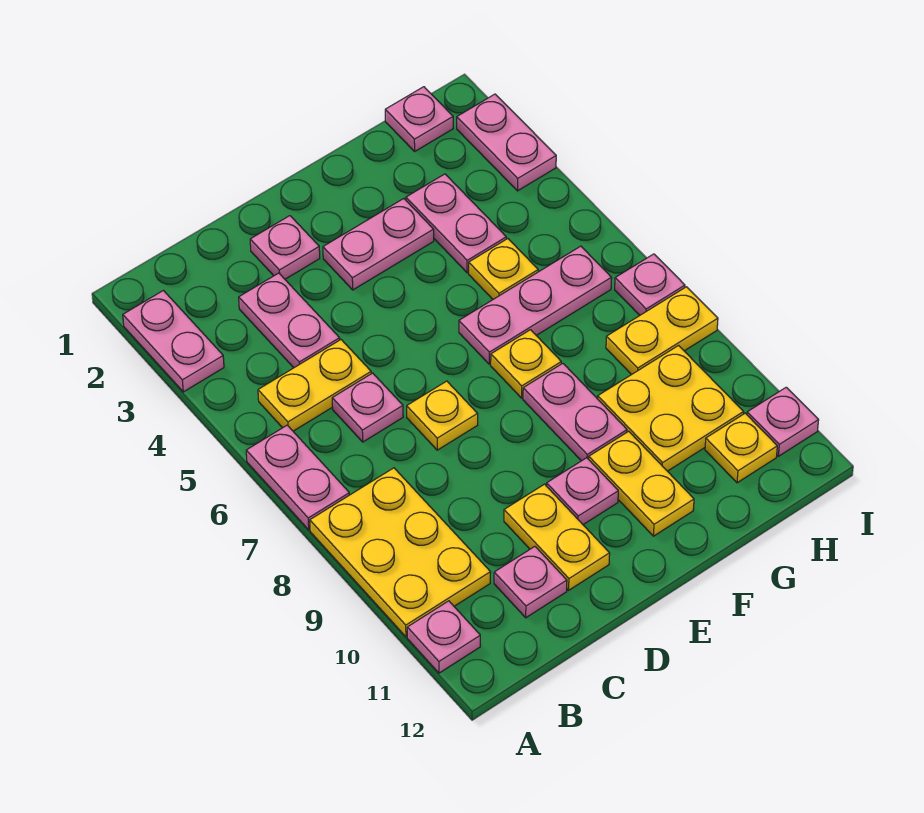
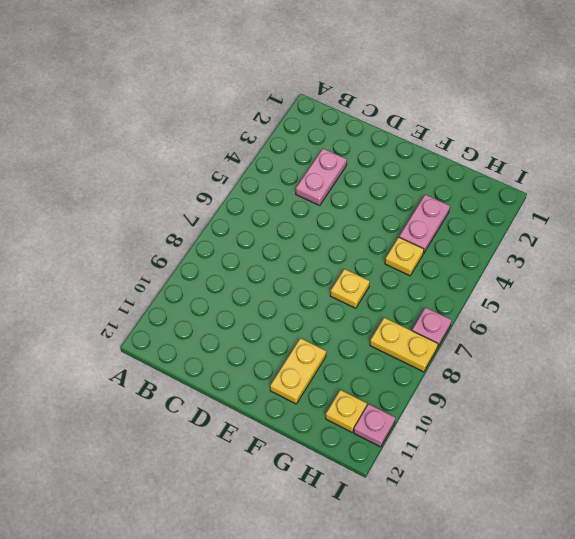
none -> pink 1x2 plate [123,291,224,392]
none -> pink 1x2 plate [246,425,349,530]
none -> yellow 2x3 plate [310,468,491,637]

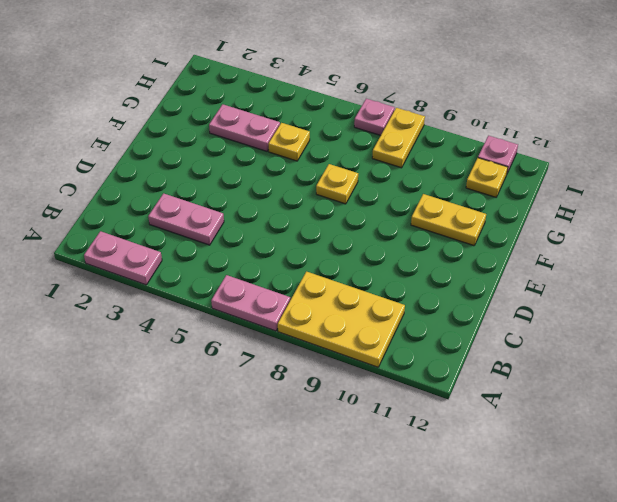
none -> pink 1x1 plate [407,601,480,673]
none -> yellow 1x2 plate [258,340,371,431]
none -> pink 1x1 plate [332,373,403,442]

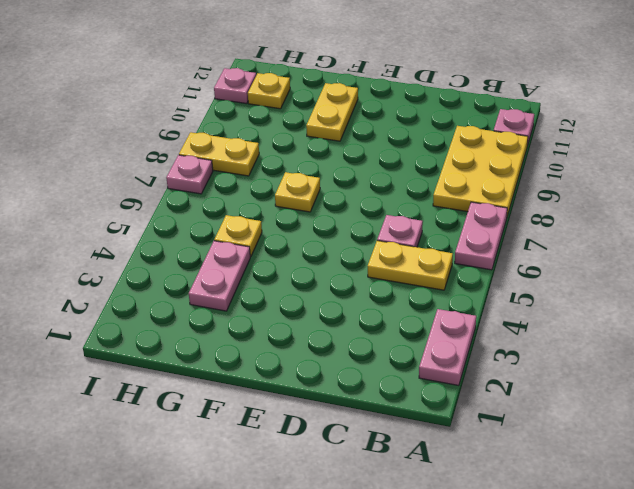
none -> pink 1x2 plate [239,273,340,368]
none -> pink 1x1 plate [494,547,567,618]
none -> pink 1x1 plate [250,216,320,279]

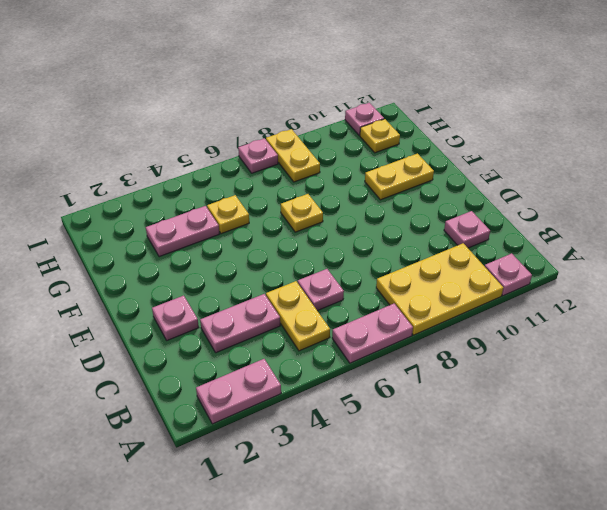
none -> yellow 1x1 plate [407,381,478,450]
none -> yellow 1x2 plate [504,484,610,590]
none -> pink 1x2 plate [323,199,434,290]

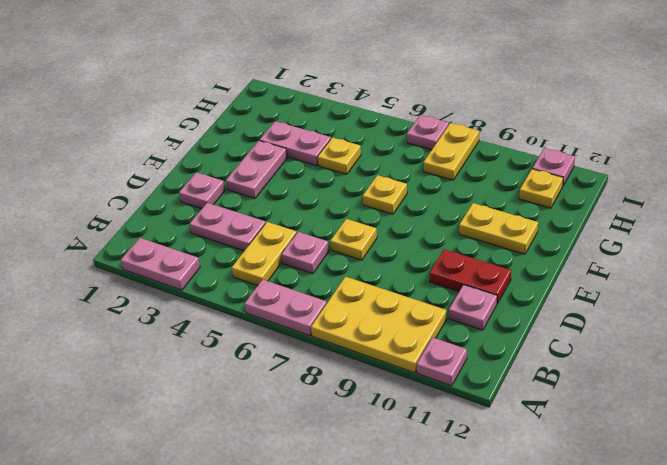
red 1x2 plate [430,249,511,304] -> yellow 1x2 plate [504,484,610,590]
none -> pink 1x1 plate [547,458,618,525]
none -> pink 1x3 plate [459,246,612,364]
none -> pink 1x2 plate [523,363,627,461]

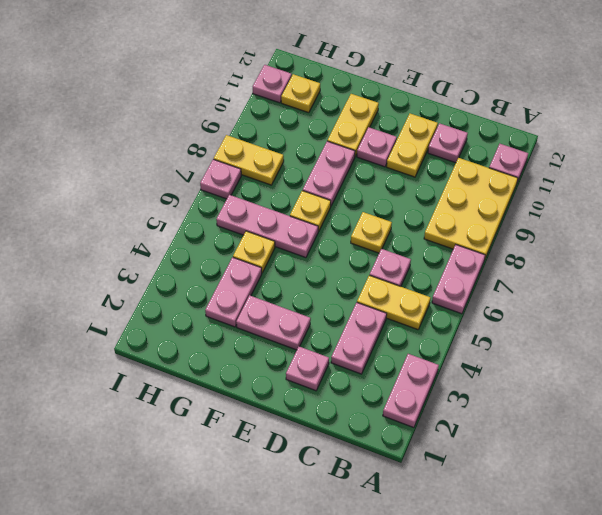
none -> yellow 2x2 plate [598,346,744,471]
none -> pink 1x1 plate [385,87,453,151]
none -> pink 1x2 plate [457,94,556,191]

